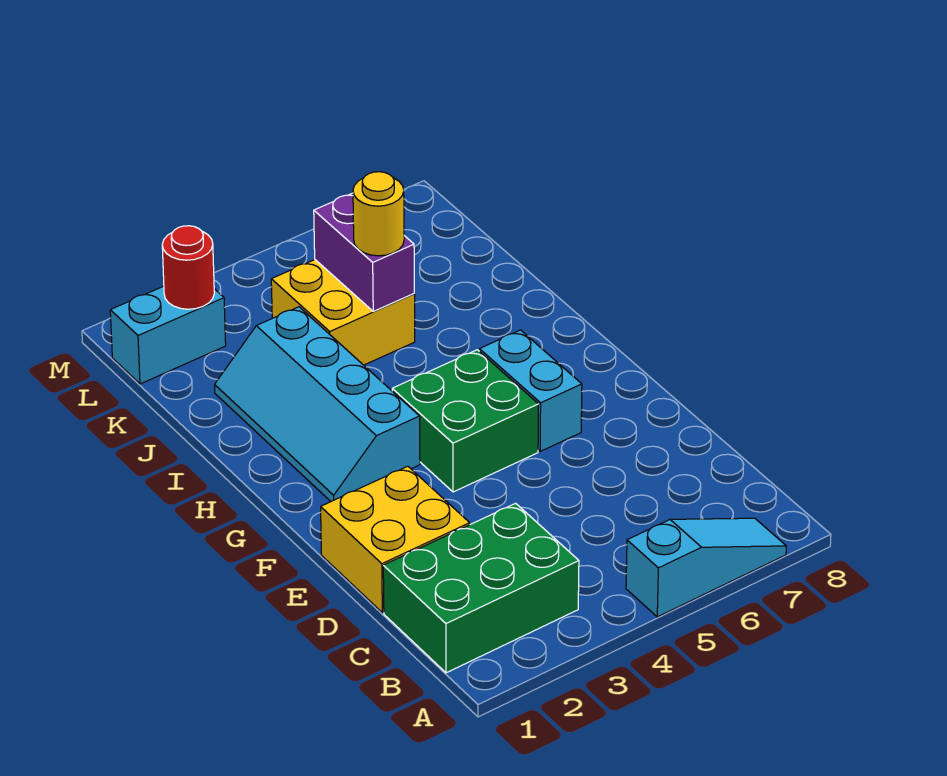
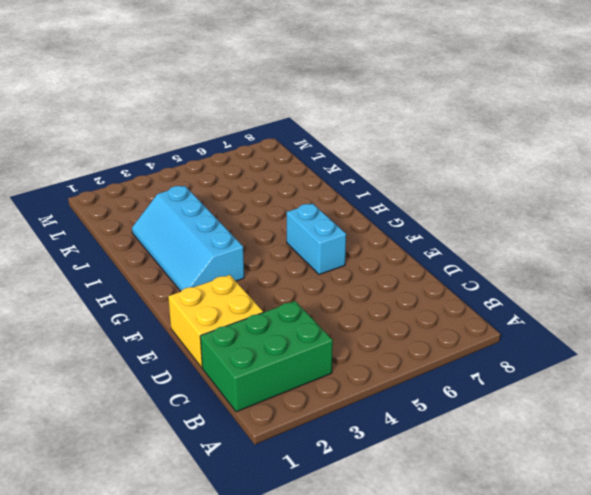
none -> cyan 1x3 slope [626,518,786,617]
none -> green 2x2 brick [392,350,538,492]

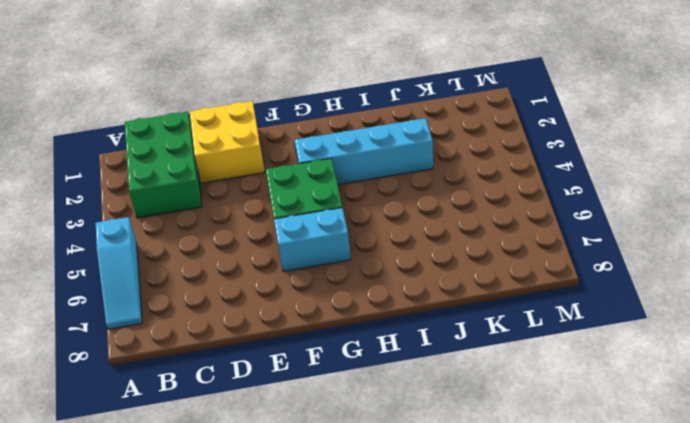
none -> yellow 2x2 brick [271,260,415,365]
none -> cyan 1x2 brick [110,286,226,384]

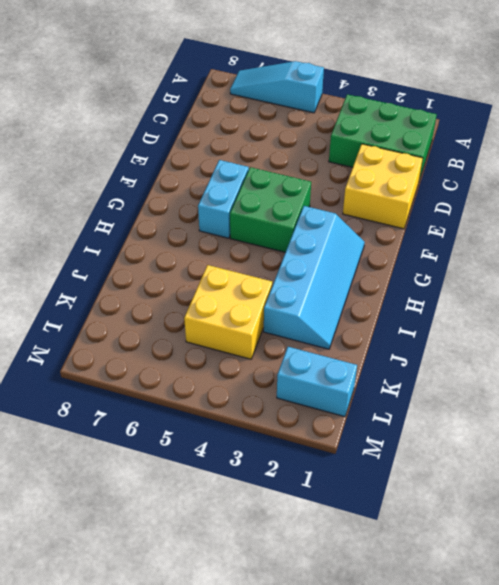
none -> purple 1x2 brick [314,193,414,311]
none -> red 1x1 round brick [162,226,214,309]

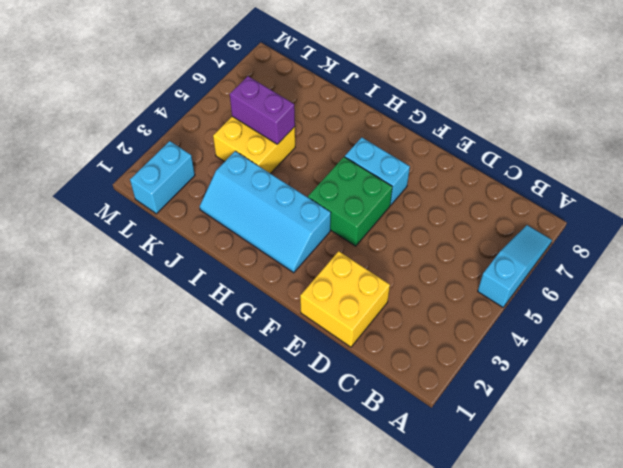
none -> green 2x3 brick [383,503,579,673]
none -> red 1x1 round brick [162,226,214,309]

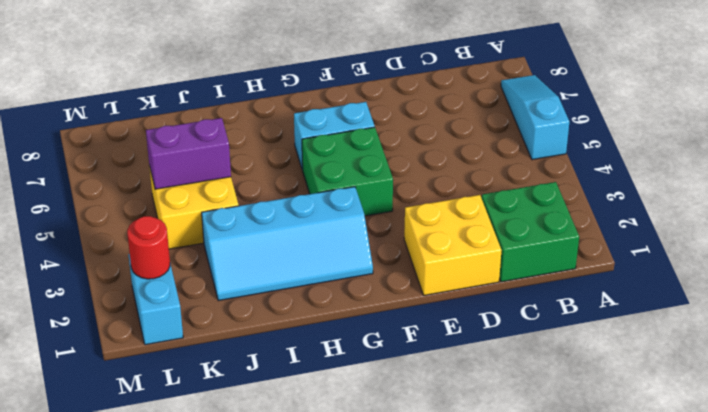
green 2x2 brick [482,182,579,282] -> green 2x3 brick [383,503,579,673]
none -> yellow 1x1 round brick [353,172,404,256]

